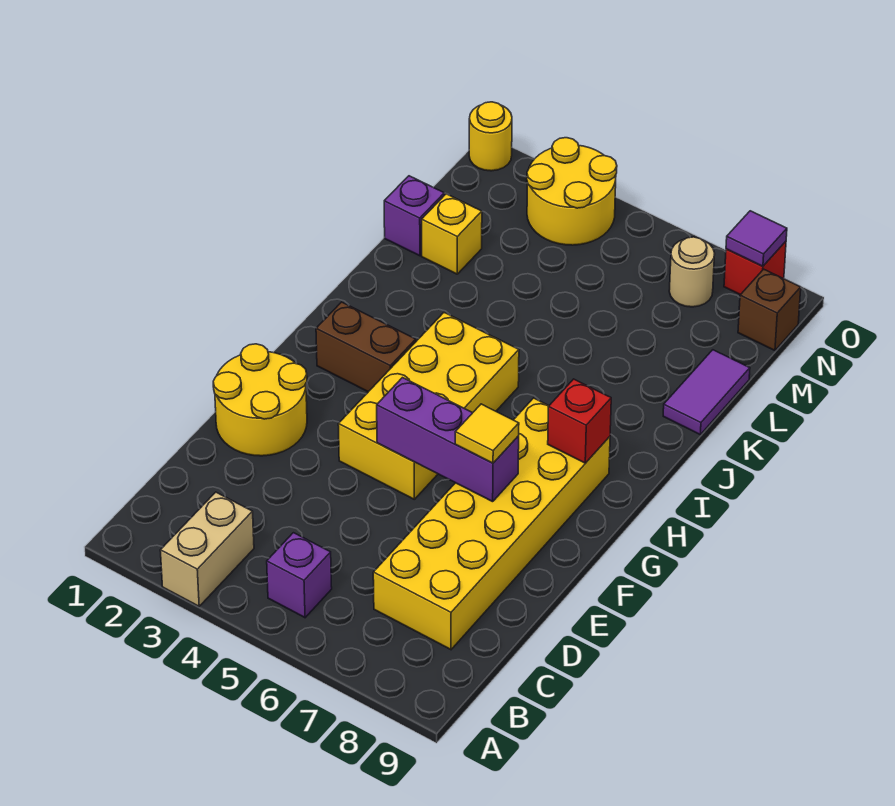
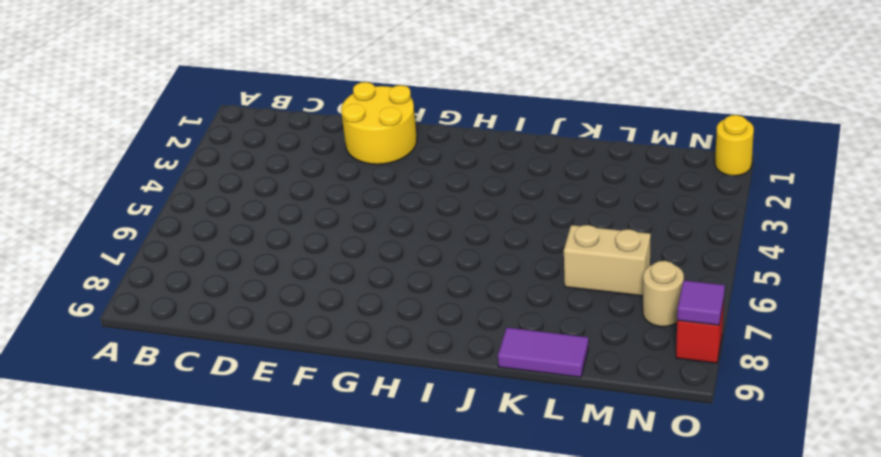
tan 1x2 brick [564,225,651,296] -> tan 1x2 brick moved to [160,492,254,606]
none -> purple 1x1 brick [267,533,332,618]
none -> yellow 2x6 brick [373,398,610,650]
none -> yellow 2x4 brick [338,313,519,499]

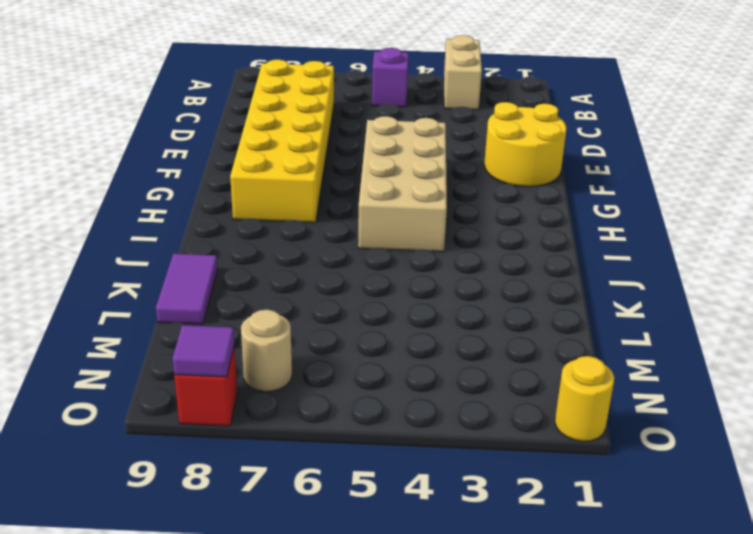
tan 2x4 brick [358,116,447,252] -> yellow 2x4 brick [338,313,519,499]
none -> brown 1x2 brick [316,302,416,392]
none -> purple 1x1 brick [384,176,444,256]
none -> yellow 1x1 brick [422,194,482,274]

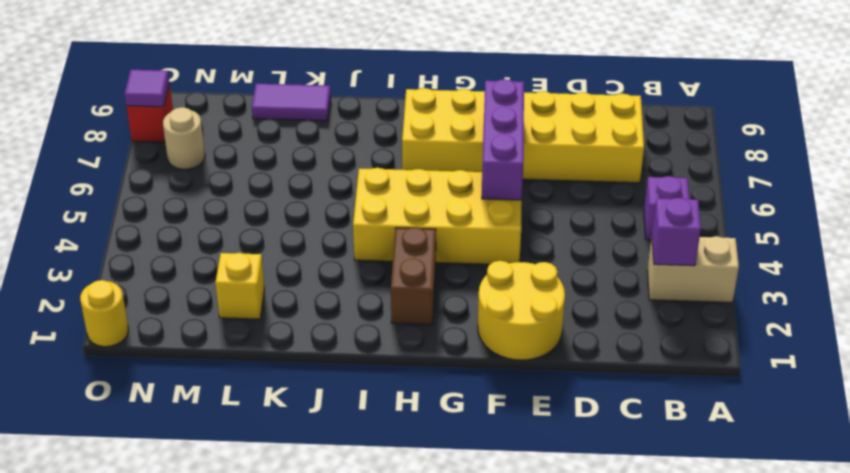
purple 1x1 brick [652,198,701,266] -> purple 1x1 brick moved to [384,176,444,256]
none -> yellow 2x2 round brick [527,138,617,245]
none -> brown 1x1 brick [738,269,801,351]
none -> red 1x1 brick [548,379,611,463]

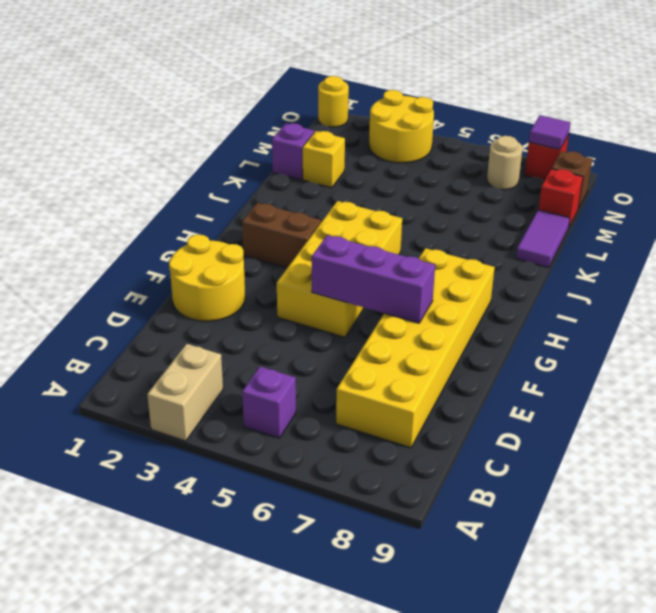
red 1x1 brick [538,169,583,227] -> red 1x1 brick moved to [548,379,611,463]
none -> yellow 1x1 tile [455,404,519,463]

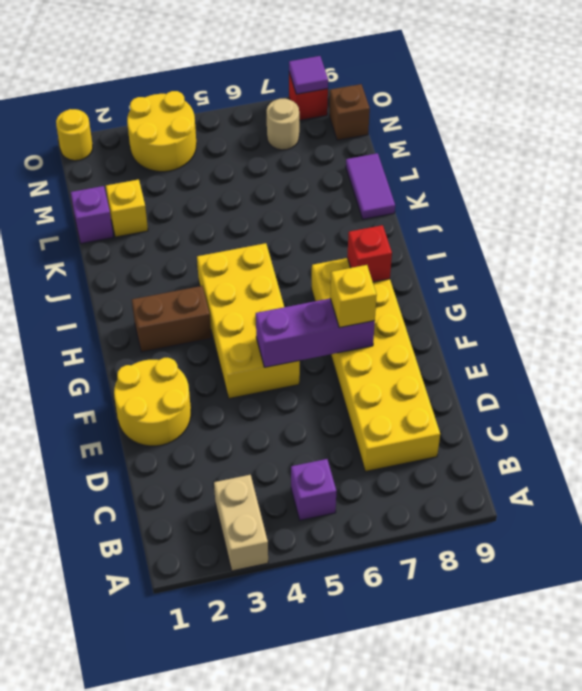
yellow 1x1 brick [330,265,377,328] -> yellow 1x1 tile [455,404,519,463]

